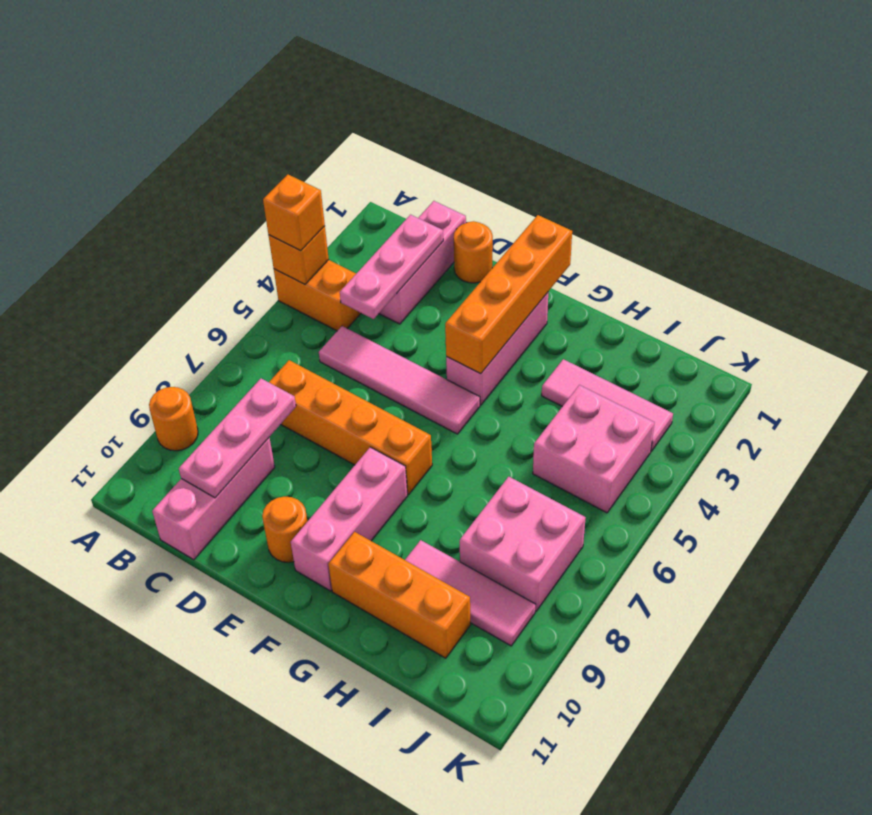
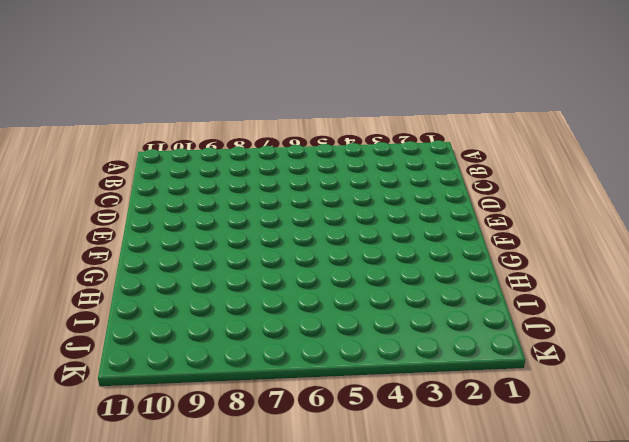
none -> orange 1x2 brick [274,260,361,331]
none -> orange 1x1 round brick [149,387,198,451]
none -> pink 1x3 brick [379,201,466,324]

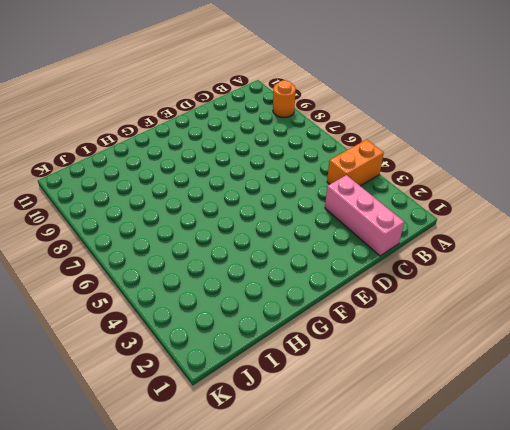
none -> pink 1x4 tile [319,326,480,434]
none -> orange 1x4 brick [269,360,432,494]
none -> pink 1x3 brick [152,437,275,560]

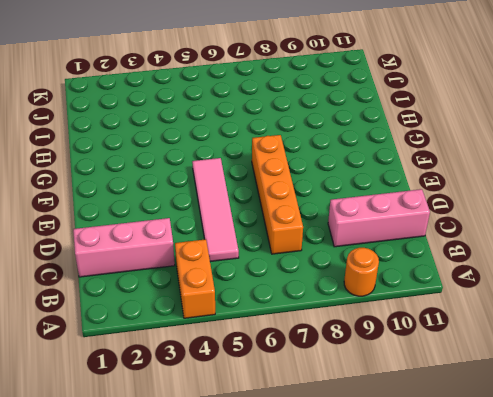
none -> orange 1x1 round brick [454,221,493,283]
none -> orange 1x1 round brick [262,497,308,563]
none -> pink 1x3 brick [446,293,548,405]

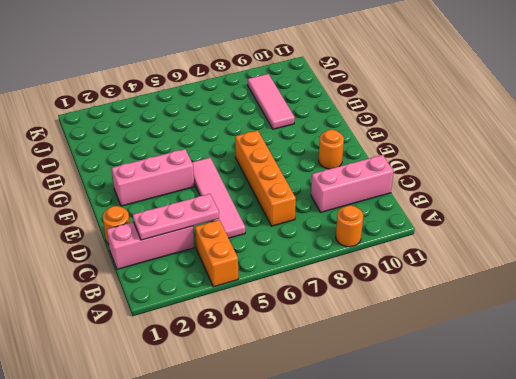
none -> pink 1x3 brick [291,447,408,591]
none -> orange 1x3 brick [328,532,471,658]
none -> pink 1x3 tile [542,359,673,451]

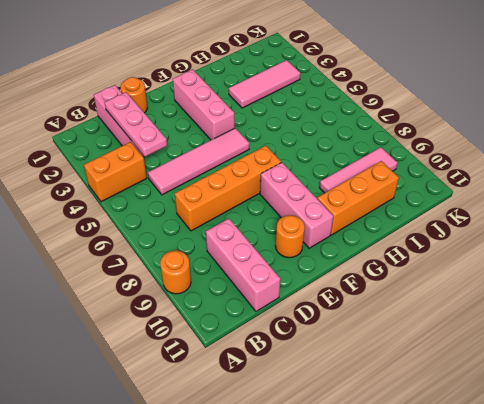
none -> pink 2x2 brick [533,385,654,513]
none -> pink 2x2 brick [460,477,586,611]
none -> orange 1x1 brick [268,226,329,284]

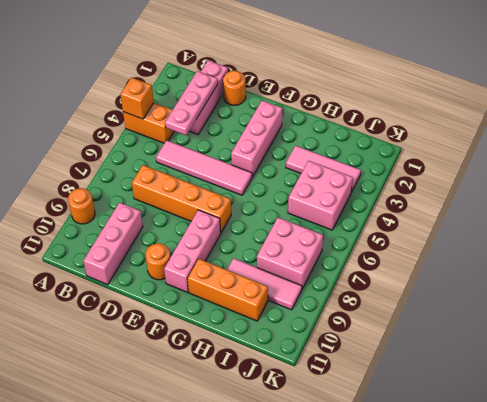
none -> pink 1x3 plate [179,378,296,498]
none -> orange 1x4 brick [445,215,572,374]
none -> orange 1x1 brick [263,175,325,251]

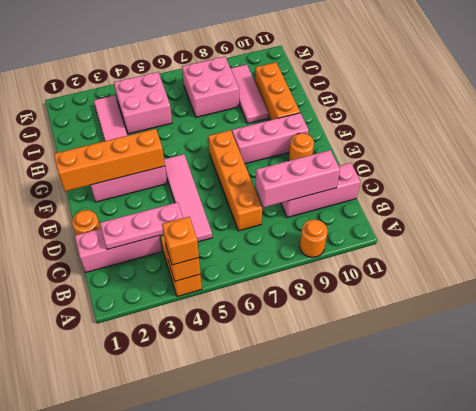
pink 1x3 brick [256,150,340,207] -> pink 1x3 plate [179,378,296,498]

